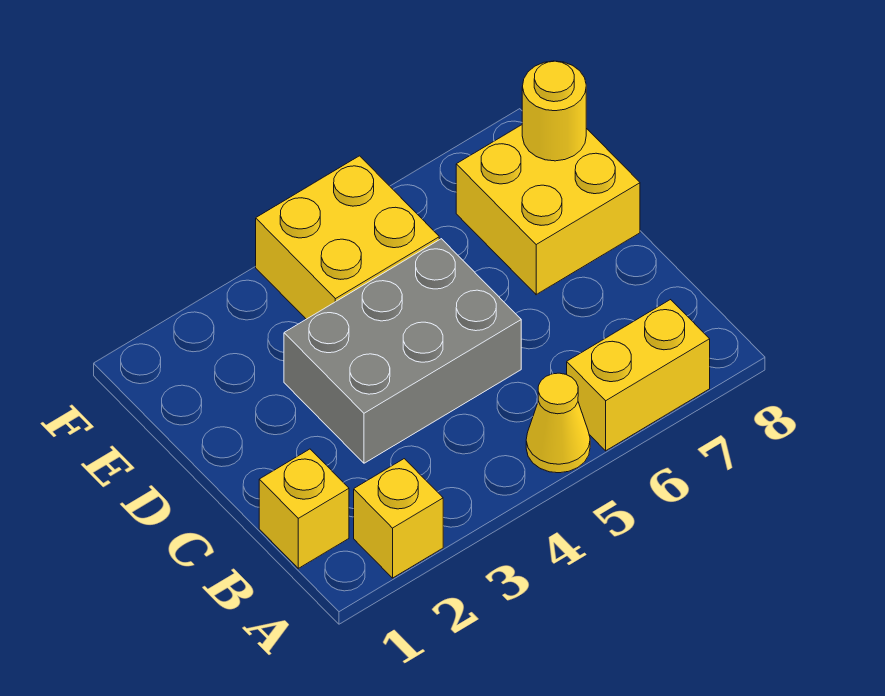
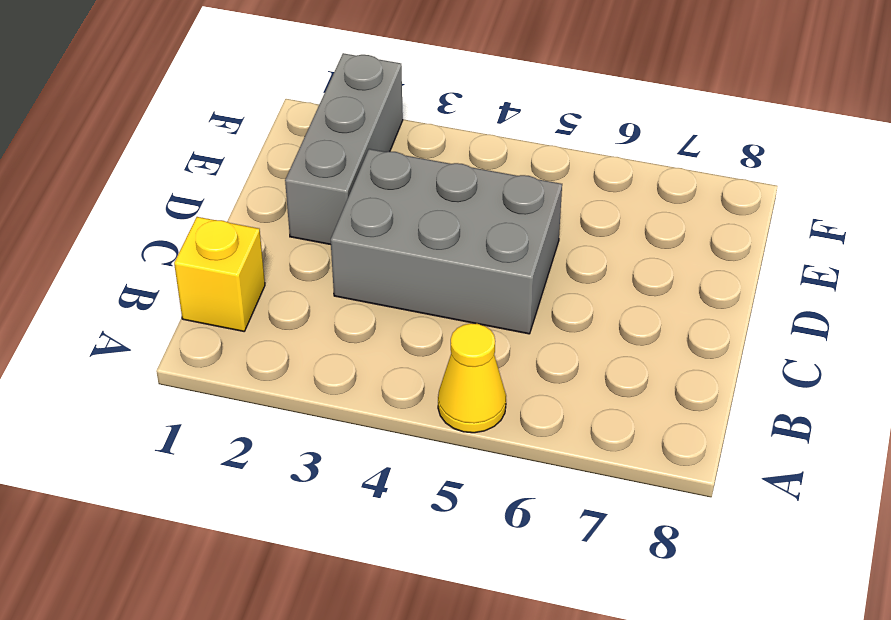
grey 1x3 brick [285,53,403,244] -> none
none -> yellow 1x1 brick [354,459,443,578]
none -> yellow 1x2 brick [567,300,710,451]

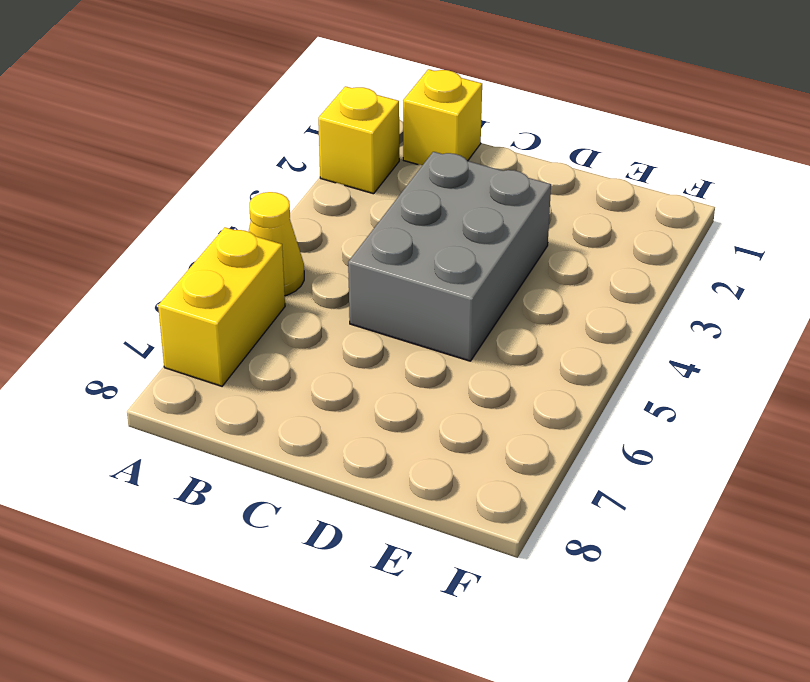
none -> yellow 2x2 brick [456,125,640,295]
none -> yellow 2x2 brick [256,156,439,319]

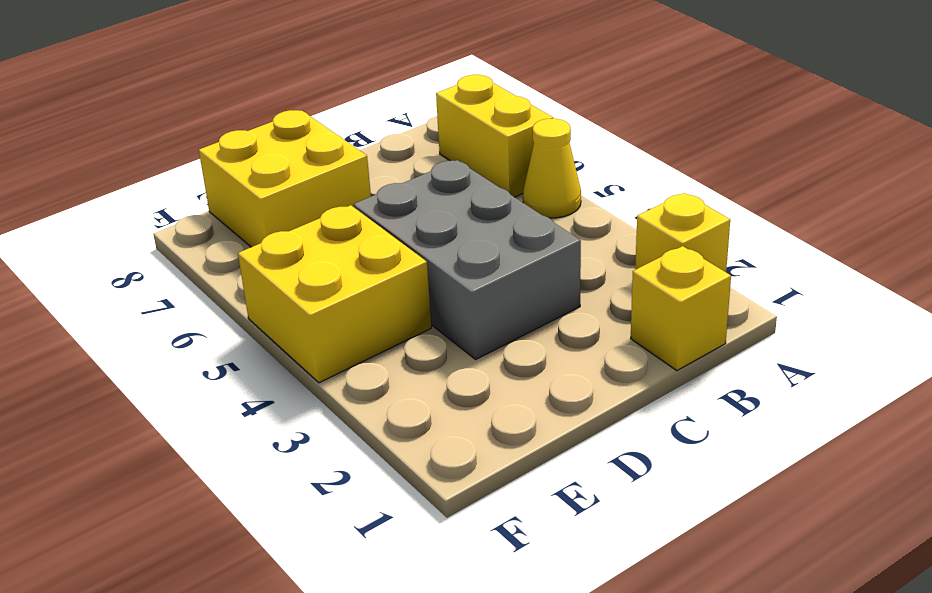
none -> yellow 1x1 round brick [522,61,586,161]

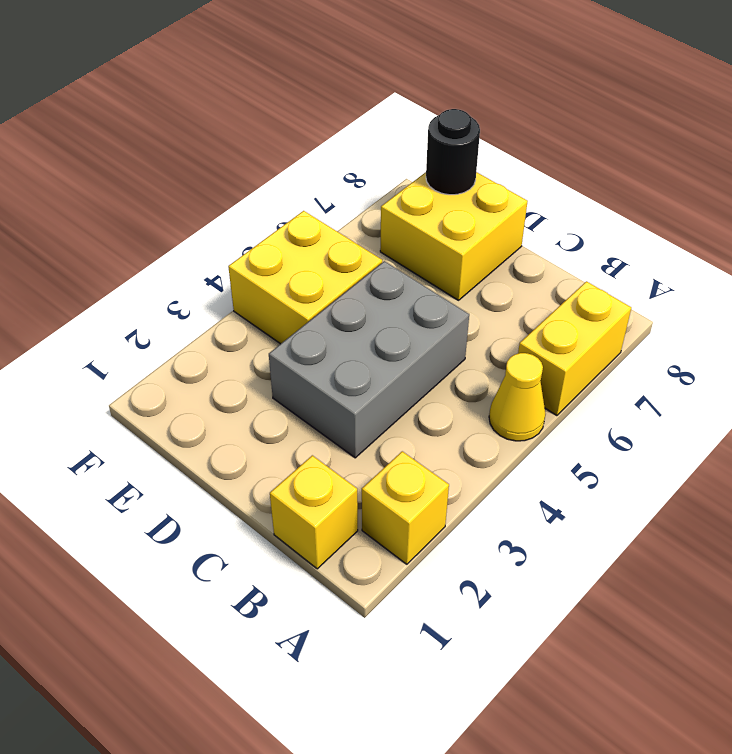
black 1x1 round brick [426,109,480,195] -> yellow 1x1 round brick [522,61,586,161]

